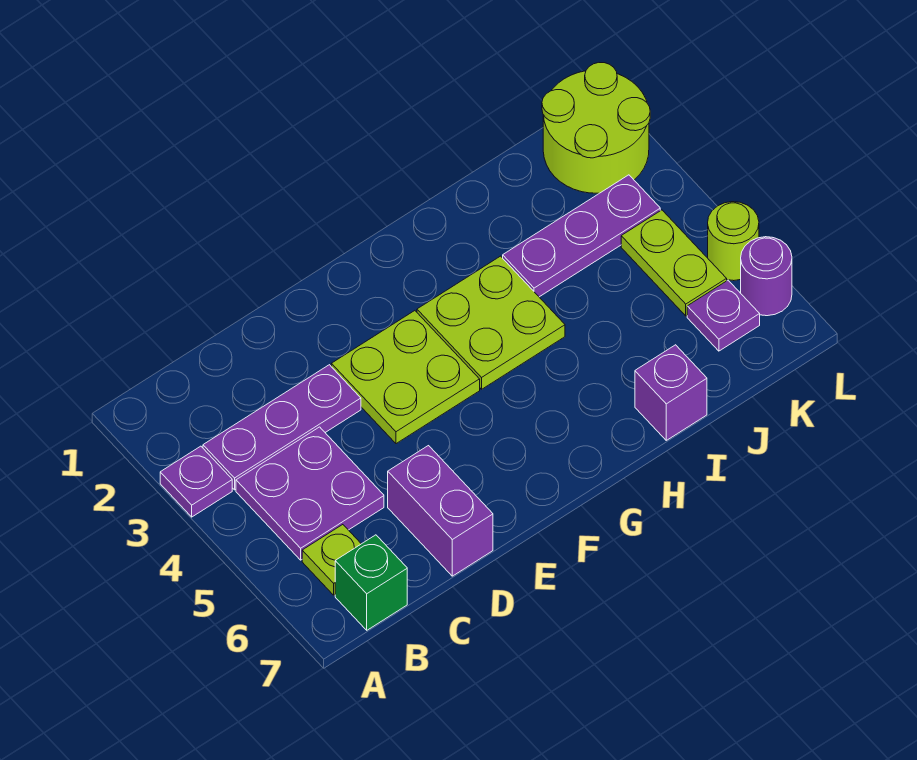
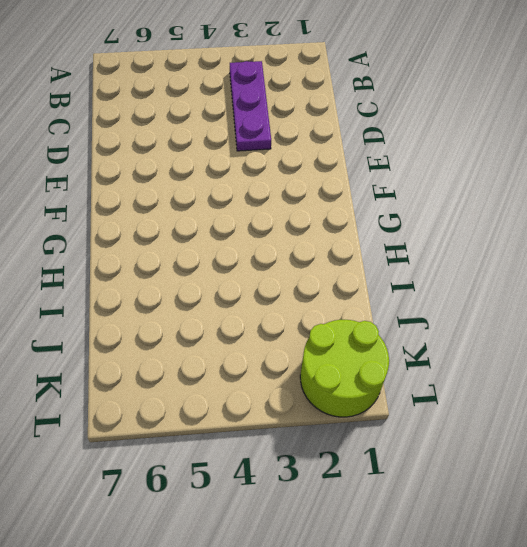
none -> purple 1x1 plate [160,446,232,517]
none -> purple 2x2 plate [236,427,384,560]
none -> lime 1x1 plate [302,525,361,595]

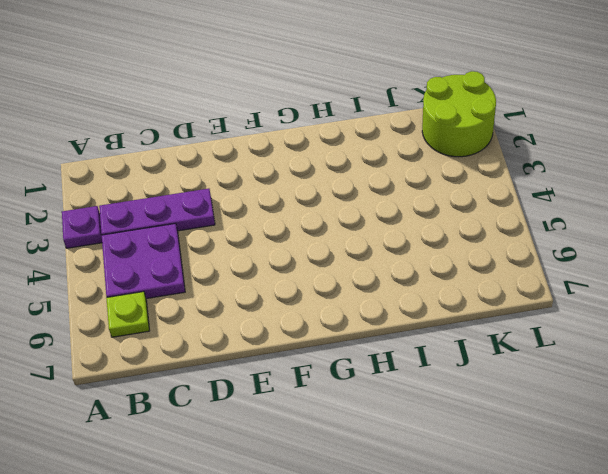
none -> green 1x1 brick [335,535,407,630]
none -> purple 1x2 brick [388,446,493,576]
none -> lime 2x2 plate [331,311,480,444]

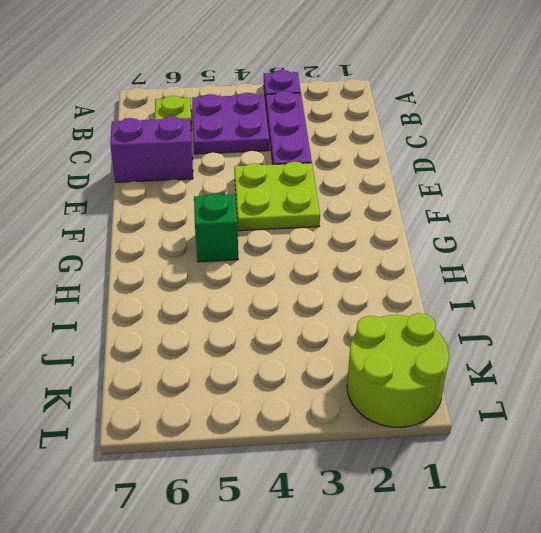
green 1x1 brick [194,193,238,262] -> green 1x1 brick moved to [335,535,407,630]
none -> lime 2x2 plate [417,256,565,389]
none -> purple 1x3 plate [503,175,660,297]
none -> purple 1x1 brick [635,345,707,440]

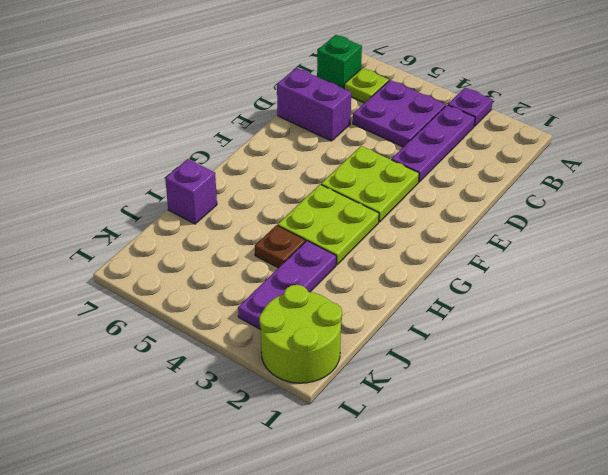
brown 1x1 plate [255,225,305,268] -> none
none -> lime 1x2 plate [621,210,727,316]
none -> purple 1x1 plate [687,280,760,351]
none -> lime 1x1 round brick [708,202,759,281]

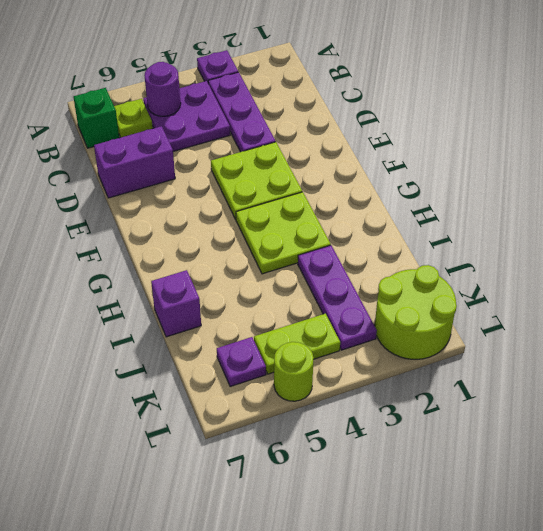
purple 1x1 round brick [144,62,181,116] -> purple 1x1 round brick moved to [741,237,792,316]

